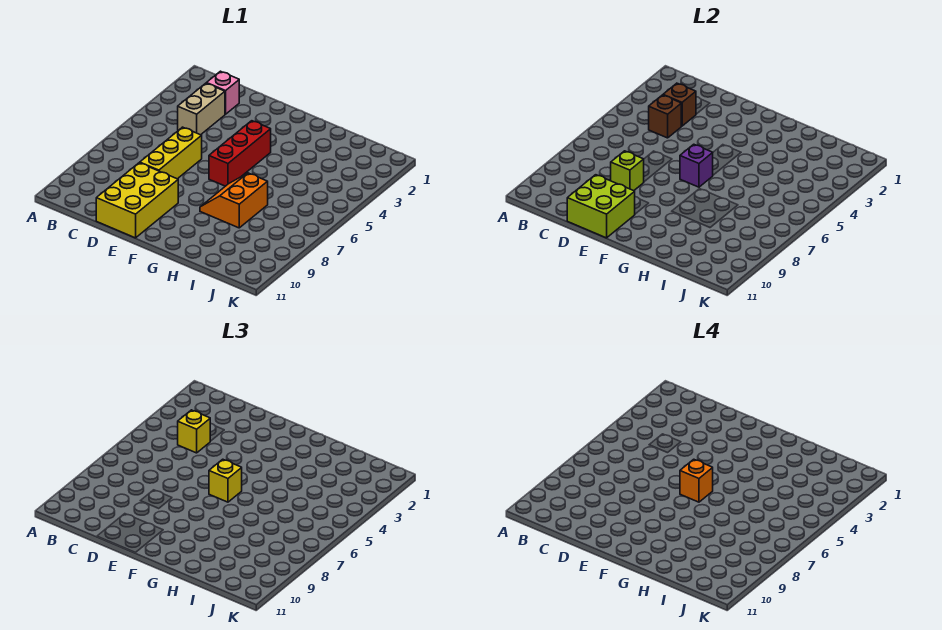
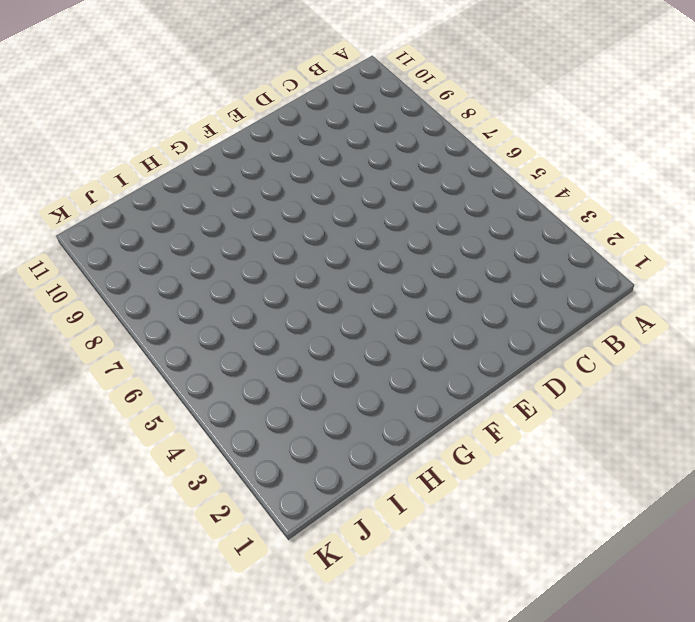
none -> pink 1x1 brick [207,71,239,114]
none -> tan 1x2 brick [178,83,225,135]
none -> yellow 1x3 brick [140,127,202,179]

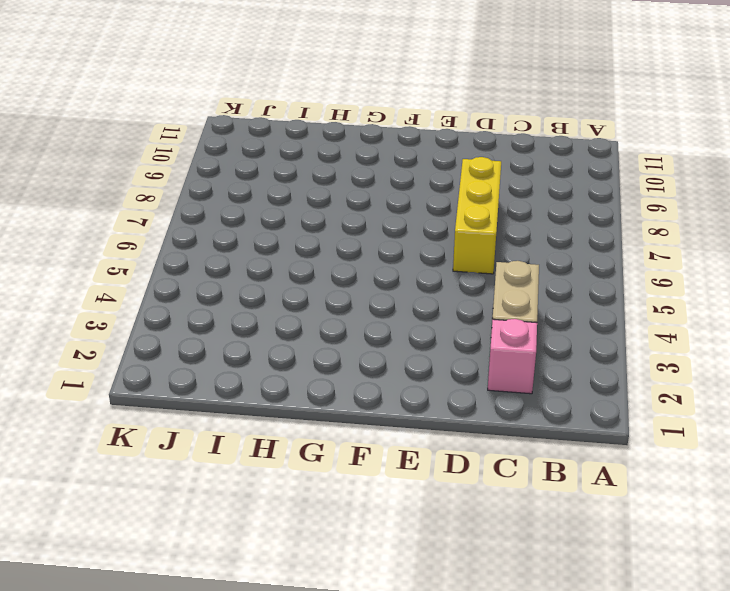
none -> yellow 2x3 brick [96,163,178,238]
none -> red 1x3 brick [209,121,271,186]
none -> orange 2x2 slope [200,173,268,228]

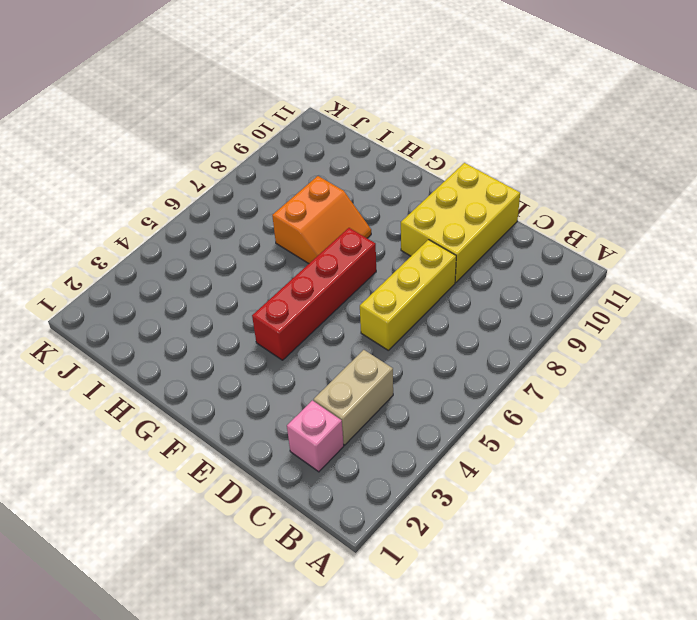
red 1x4 brick [252,228,376,360] -> red 1x3 brick [209,121,271,186]
none -> brown 1x1 brick [663,83,696,126]
none -> brown 1x1 brick [649,95,681,138]
none -> lime 1x1 brick [611,151,644,191]

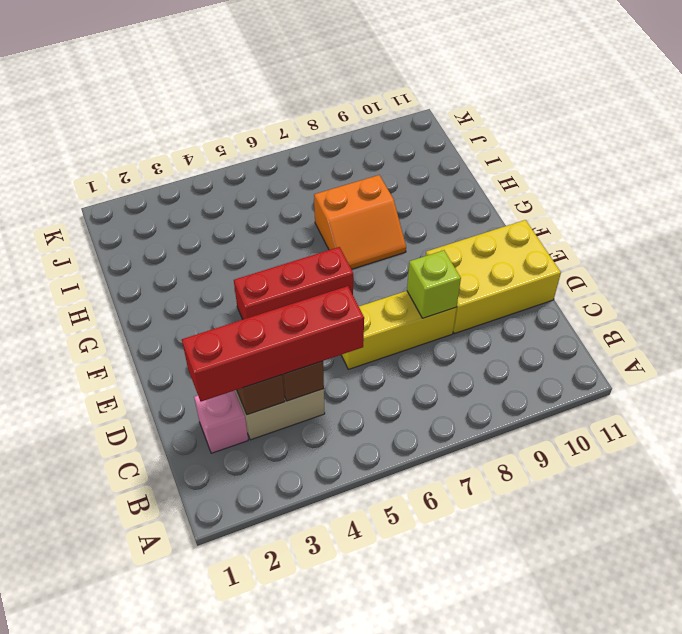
red 1x4 brick [182,286,364,402] -> yellow 1x1 brick [178,410,210,453]
none -> lime 2x2 brick [567,175,635,238]
none -> purple 1x1 brick [680,144,713,187]
none -> yellow 1x1 brick [209,459,242,502]

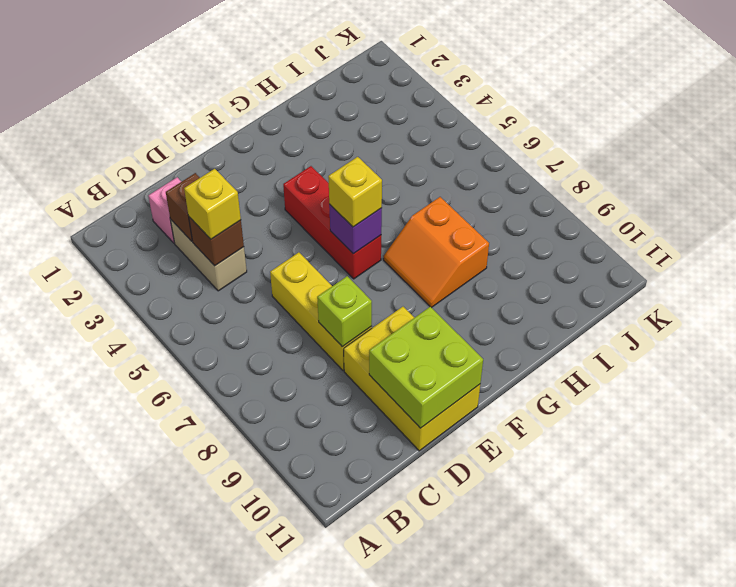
none -> orange 1x1 brick [680,459,713,502]

